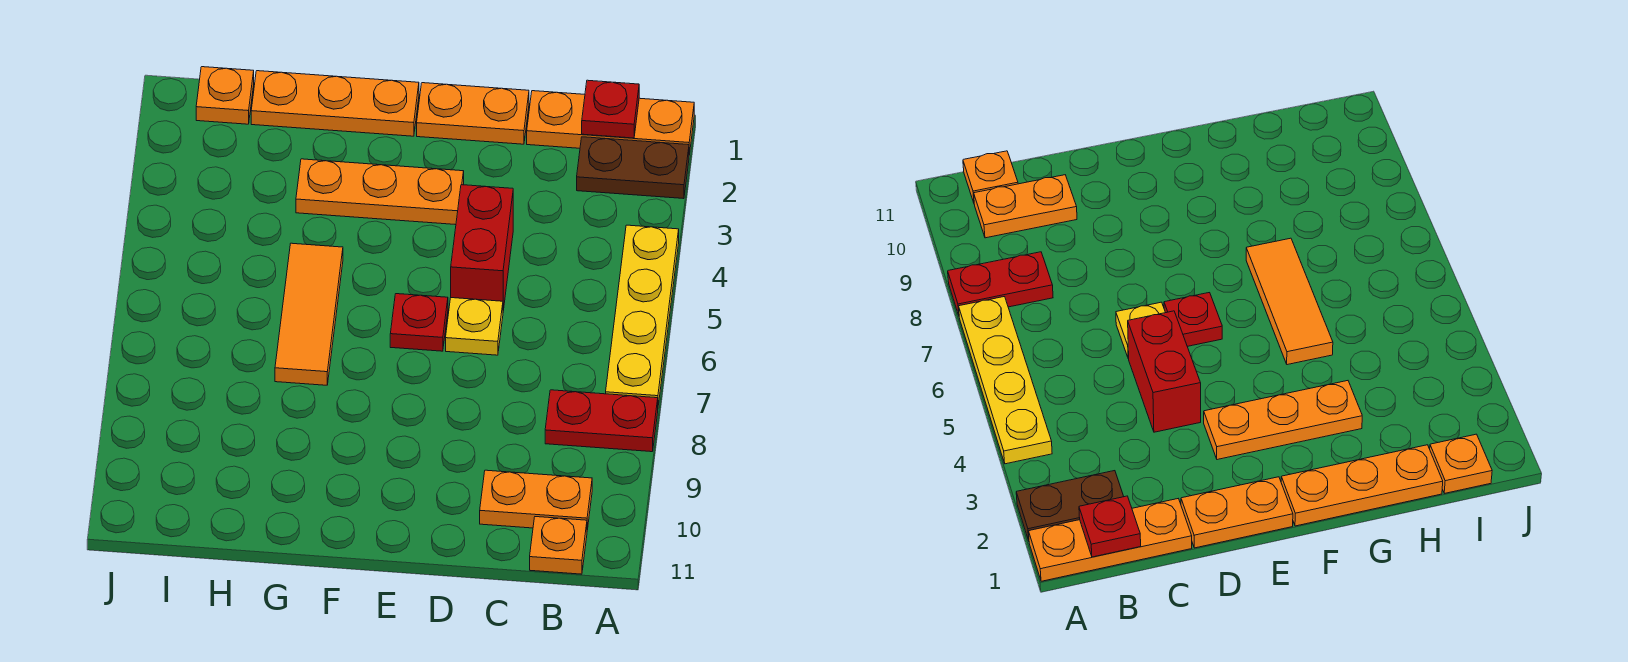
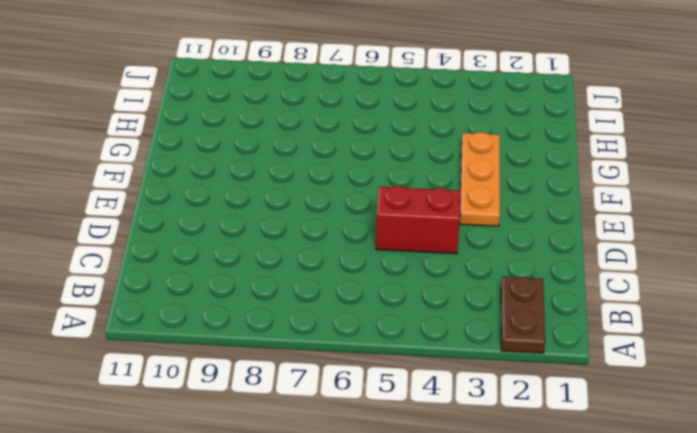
none -> orange 1x3 plate [527,91,694,155]
none -> yellow 1x4 plate [606,225,679,405]
none -> red 1x2 plate [545,390,658,452]

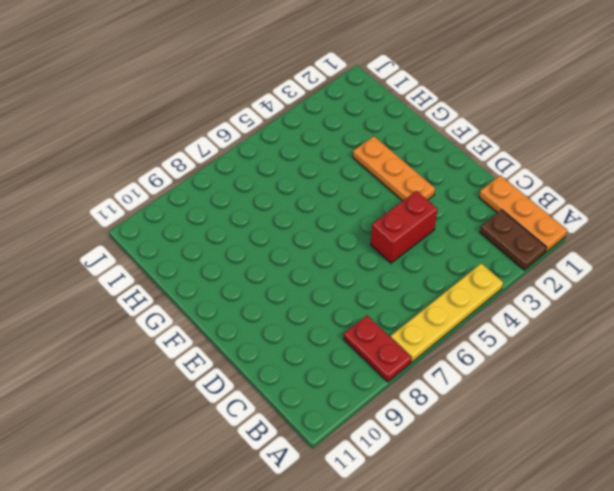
none -> orange 1x2 plate [480,470,592,530]
none -> orange 1x1 plate [530,517,587,574]
none -> orange 1x2 plate [417,83,529,144]

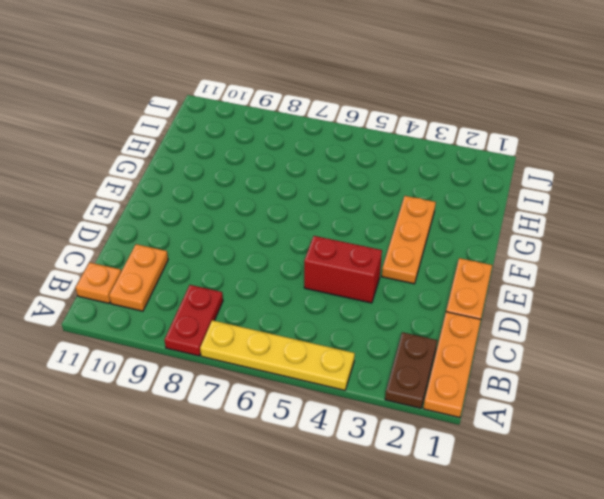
none -> yellow 1x1 plate [446,298,503,355]
none -> red 1x1 plate [390,294,448,351]
none -> orange 1x3 plate [251,71,419,136]

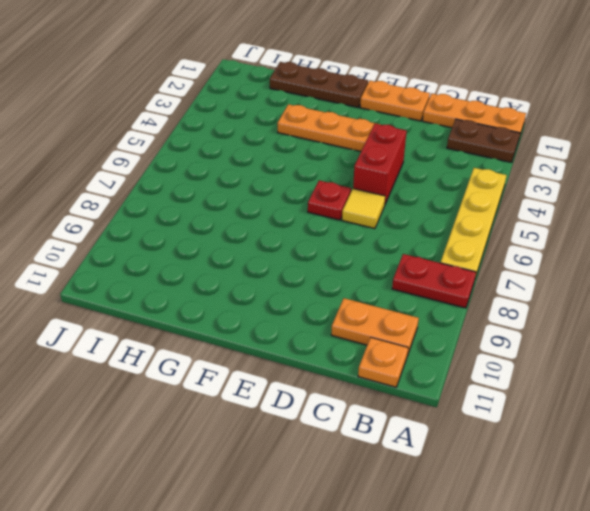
yellow 1x1 tile [342,189,385,229] -> yellow 1x1 plate [446,298,503,355]
brown 1x3 plate [270,62,368,107] -> orange 1x3 plate [251,71,419,136]
none -> orange 1x3 tile [275,243,343,385]
none -> orange 1x1 plate [196,67,254,124]
none -> red 1x1 plate [582,80,639,138]

